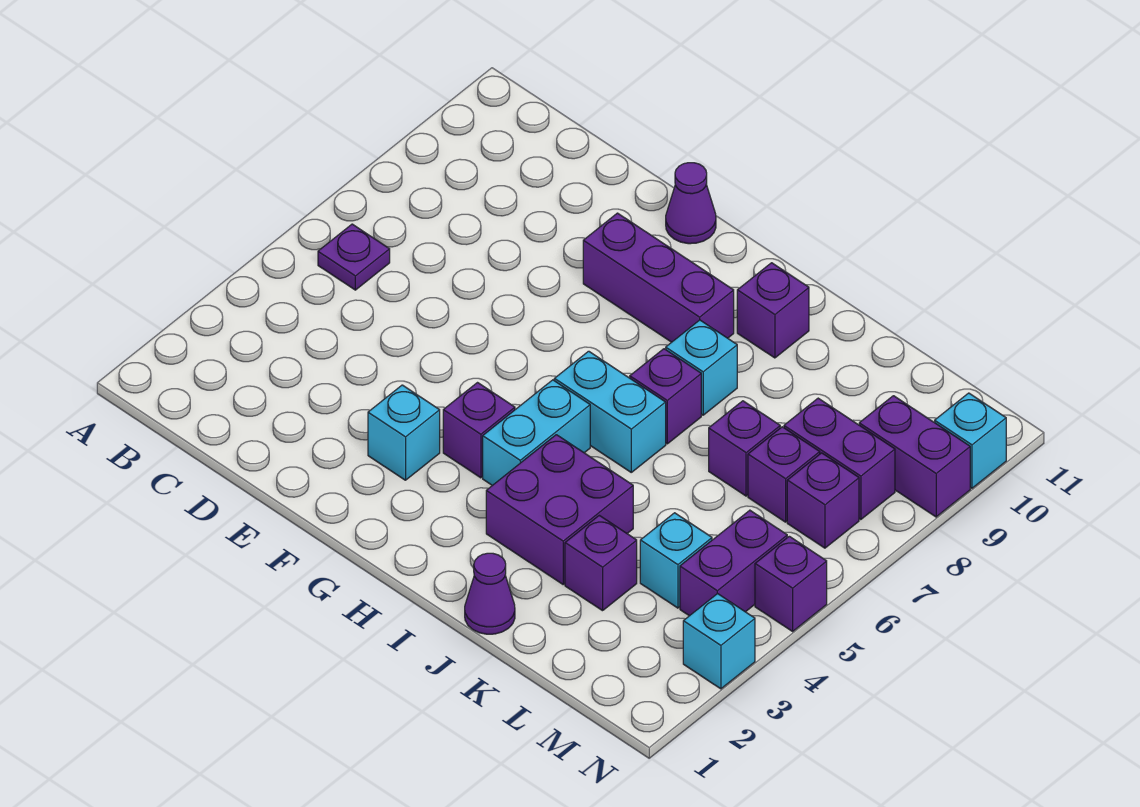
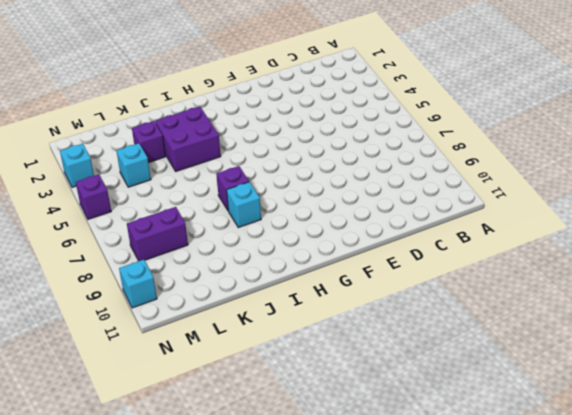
none -> purple 1x1 plate [318,224,390,290]
none -> cyan 1x1 brick [368,385,440,480]
none -> purple 1x3 brick [583,213,734,342]

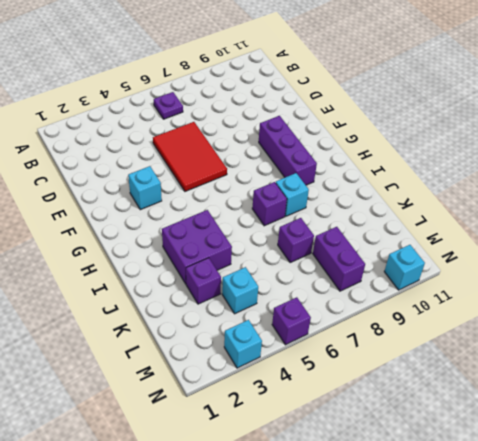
red 2x3 tile [153,122,227,191] -> none
none -> purple 1x1 cone [666,163,716,244]
none -> purple 1x1 brick [443,383,515,478]
none -> cyan 1x2 brick [483,380,590,485]

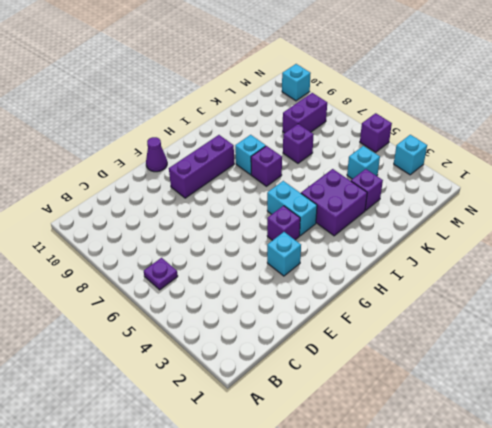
none -> cyan 1x2 brick [554,351,666,472]
none -> purple 1x1 brick [737,263,809,358]
none -> purple 1x1 cone [465,553,515,634]

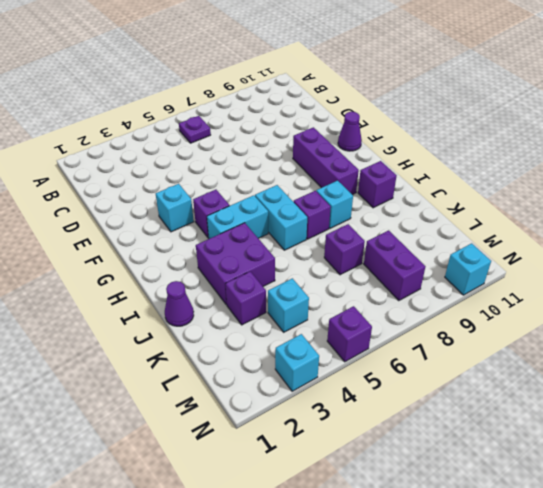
none -> purple 1x1 brick [748,427,820,522]
none -> purple 1x2 brick [680,510,787,616]
none -> purple 1x1 brick [787,453,859,548]

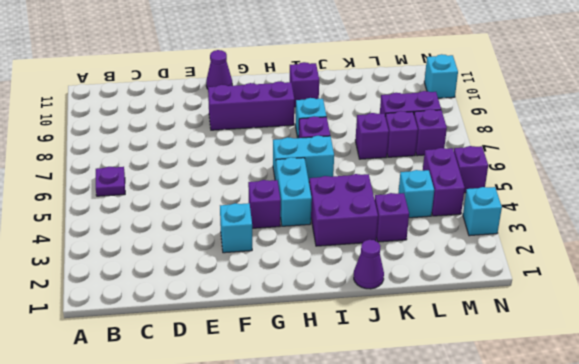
none -> purple 1x2 brick [859,396,970,517]

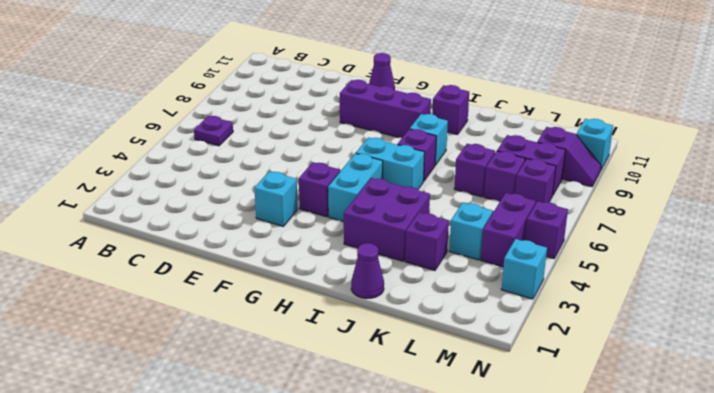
purple 1x2 slope [537,127,601,187] -> purple 1x2 brick [859,396,970,517]

